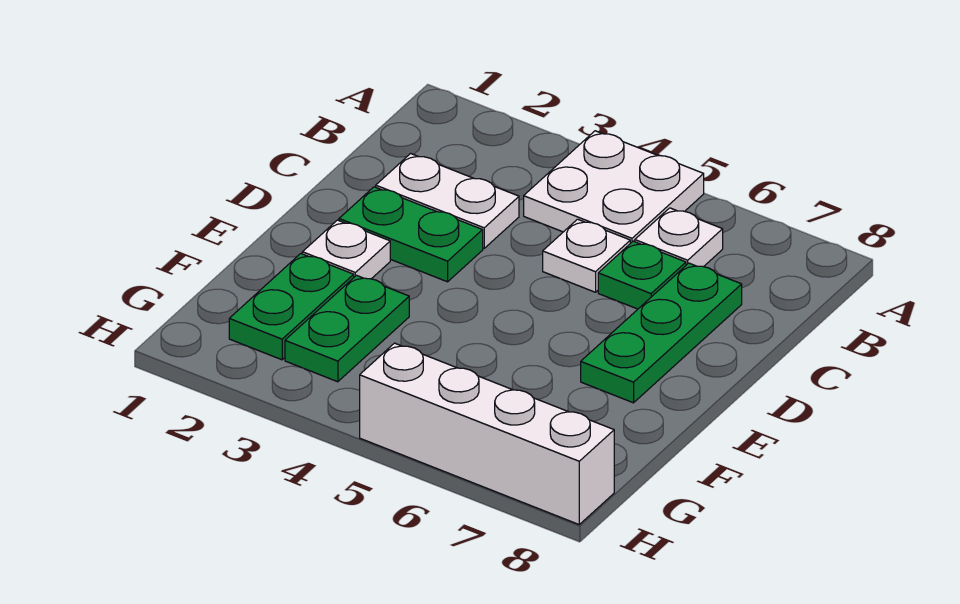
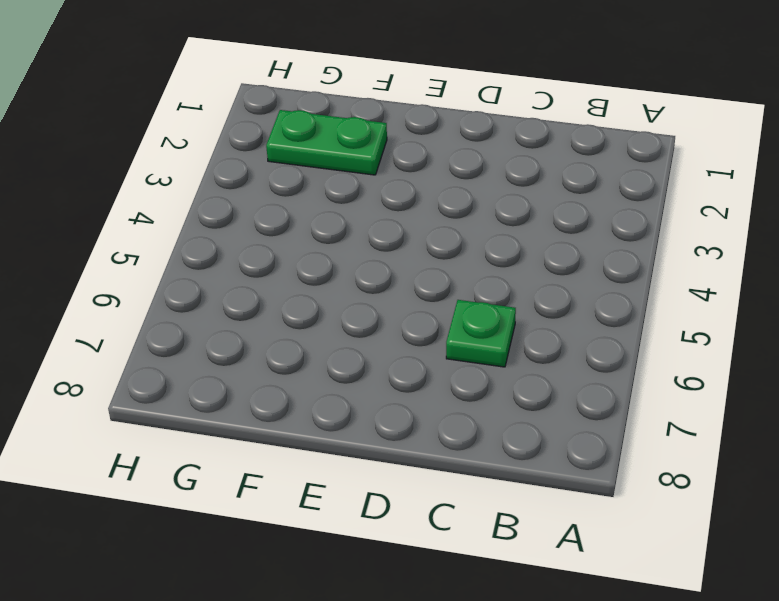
none -> white 2x2 plate [524,131,704,243]
none -> white 1x1 plate [635,208,723,267]

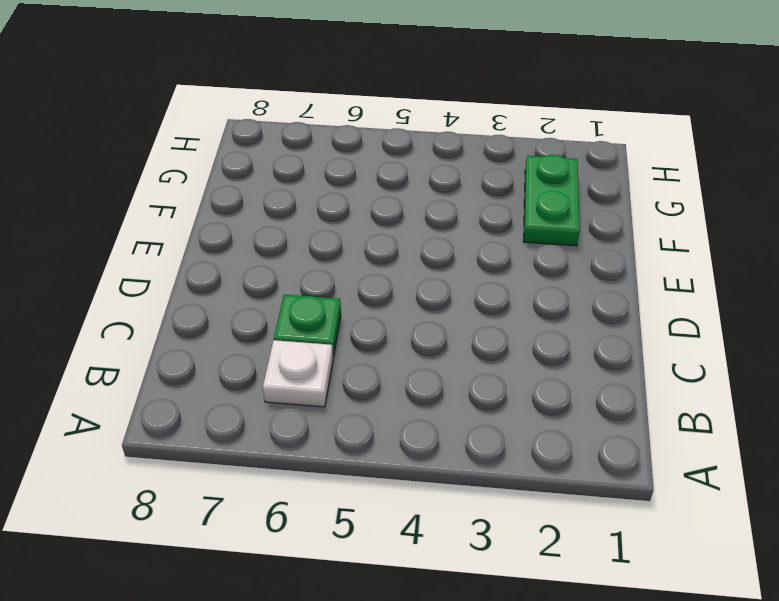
none -> white 2x2 plate [524,131,704,243]
none -> white 1x2 plate [376,154,519,248]

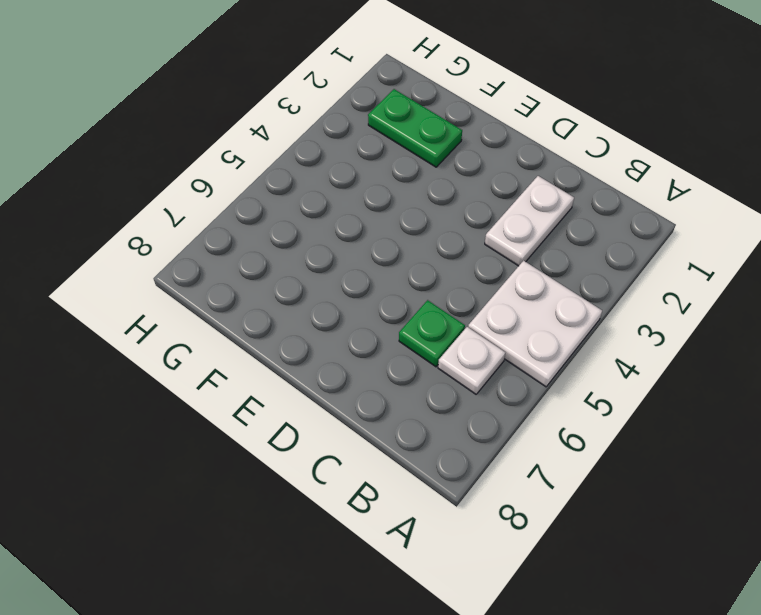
none -> white 1x1 plate [543,219,630,292]
none -> green 1x3 plate [581,263,742,403]

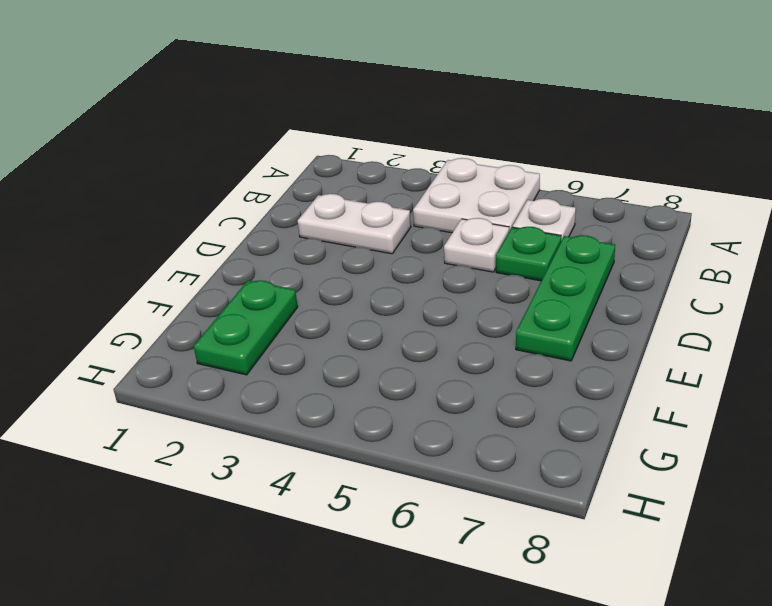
none -> green 1x2 plate [339,187,483,282]
none -> white 1x1 plate [302,220,390,279]

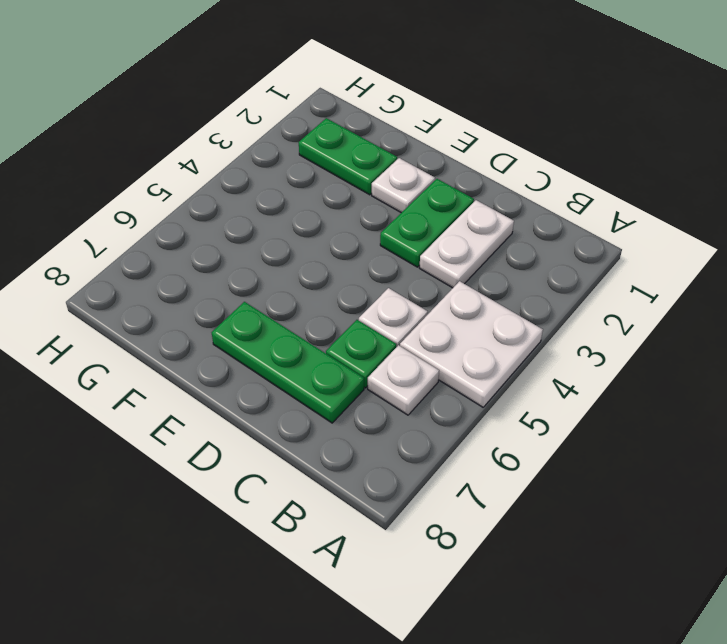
none -> green 1x2 plate [285,275,409,382]
none -> white 1x4 brick [360,343,614,524]

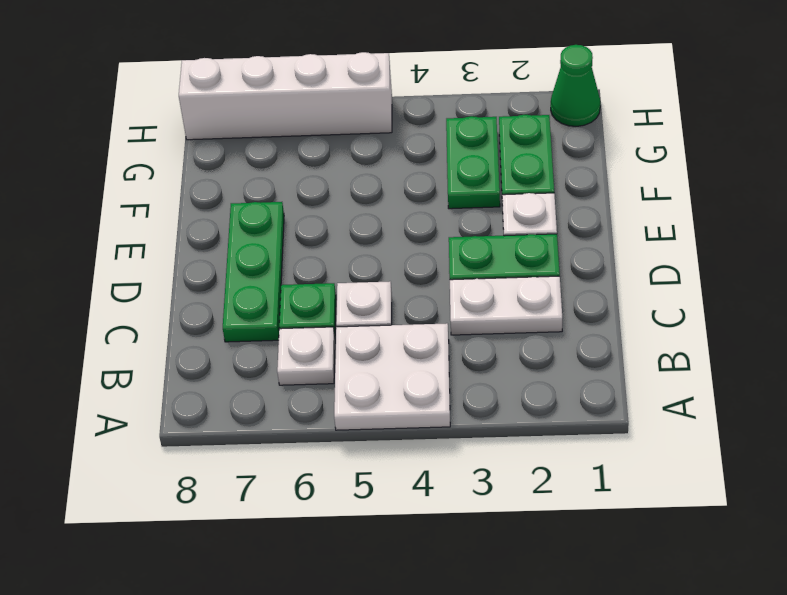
green 1x1 cone [551,45,600,126] -> none

